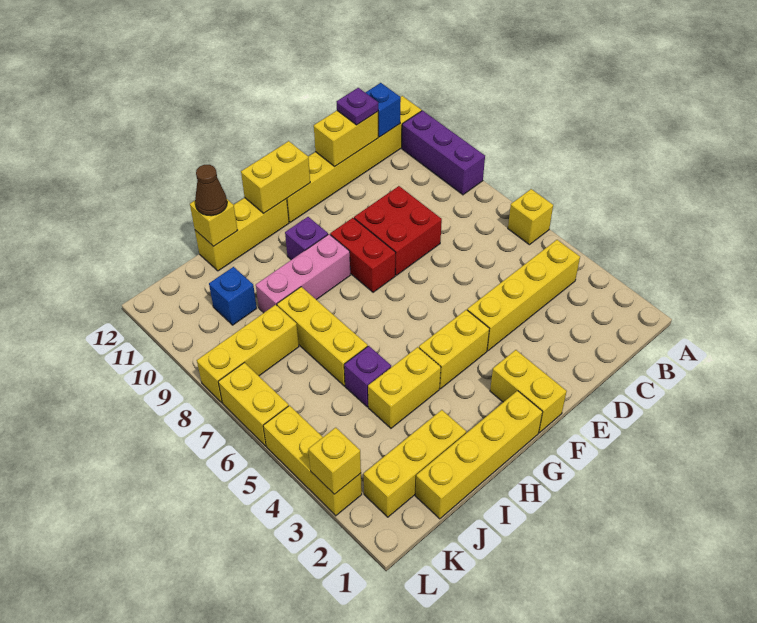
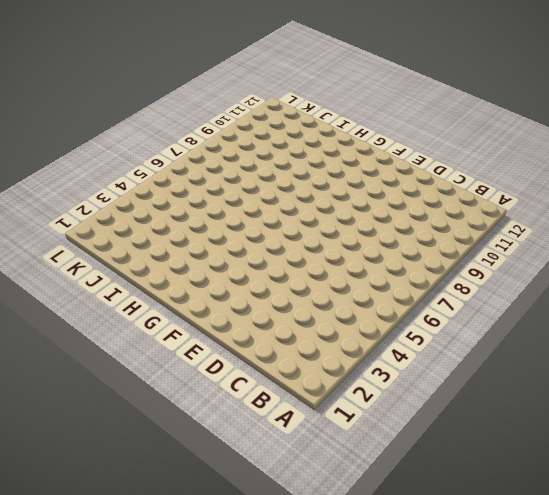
none -> yellow 1x1 brick [508,189,553,245]
none -> purple 1x3 brick [402,111,485,195]
none -> yellow 1x6 brick [287,96,422,222]

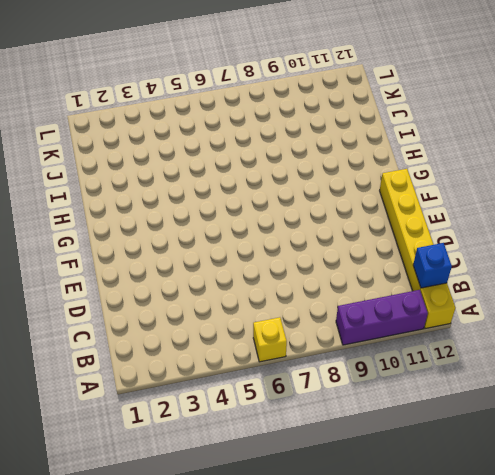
none -> yellow 1x4 brick [467,240,580,351]
none -> red 2x2 brick [354,186,442,275]
none -> yellow 1x2 brick [490,350,567,433]

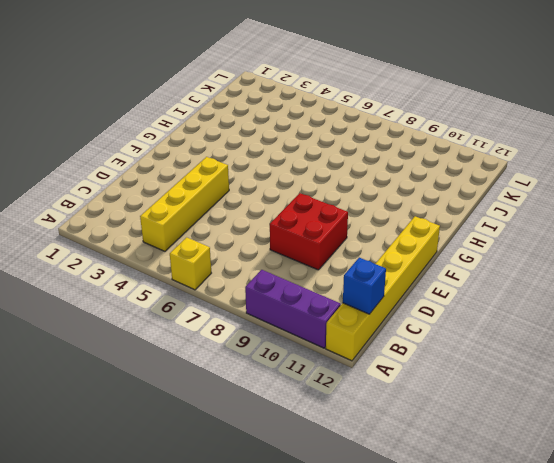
none -> yellow 1x2 brick [490,350,567,433]
none -> yellow 1x2 brick [419,310,489,389]
none -> red 1x2 brick [330,218,396,292]

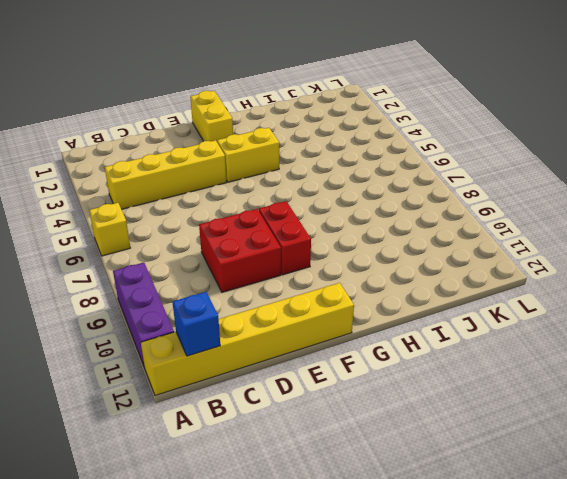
none -> yellow 1x4 brick [416,391,543,519]
none -> pink 1x3 brick [256,234,350,313]
none -> purple 1x1 brick [285,217,328,260]

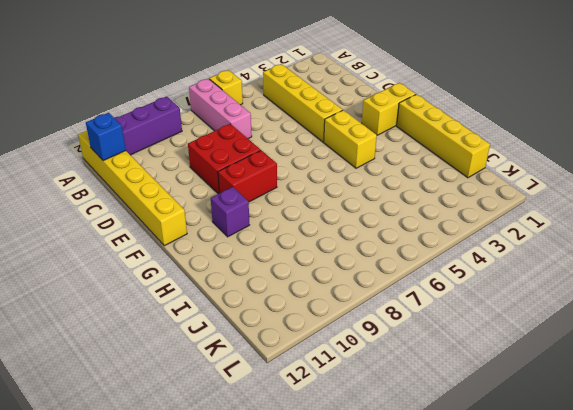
pink 1x3 brick [189,79,252,139] -> pink 1x3 brick moved to [256,234,350,313]
none -> yellow 1x3 brick [195,198,289,271]
none -> yellow 1x2 brick [368,347,441,428]
none -> yellow 1x3 brick [364,410,466,517]

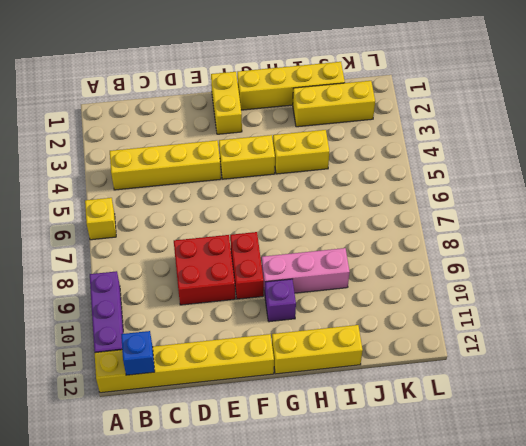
none -> purple 1x1 brick [344,346,391,407]
none -> yellow 1x3 brick [277,287,368,386]
none -> yellow 1x3 brick [197,305,299,403]

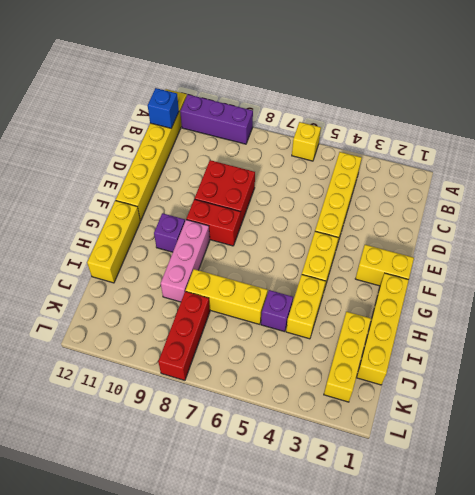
red 1x3 brick [158,291,210,380] -> yellow 1x3 brick [197,305,299,403]
none -> blue 1x1 brick [209,267,257,325]
none -> yellow 1x3 brick [263,406,362,516]
none -> yellow 1x2 brick [218,363,289,446]

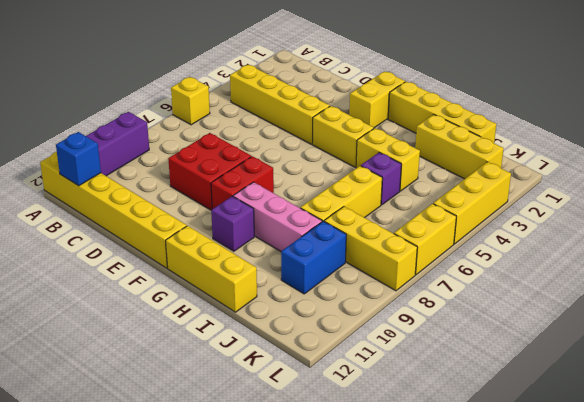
blue 1x2 brick [281,221,346,294] -> blue 1x1 brick [209,267,257,325]
none -> yellow 1x2 brick [314,111,378,167]
none -> yellow 1x2 brick [241,141,310,213]
none -> yellow 1x1 brick [190,199,238,246]

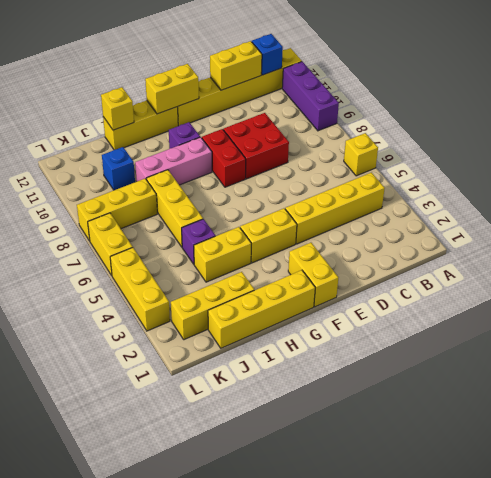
none -> yellow 1x1 brick [309,428,361,494]
none -> purple 1x1 plate [337,88,378,125]
none -> brown 1x1 cone [195,165,227,216]

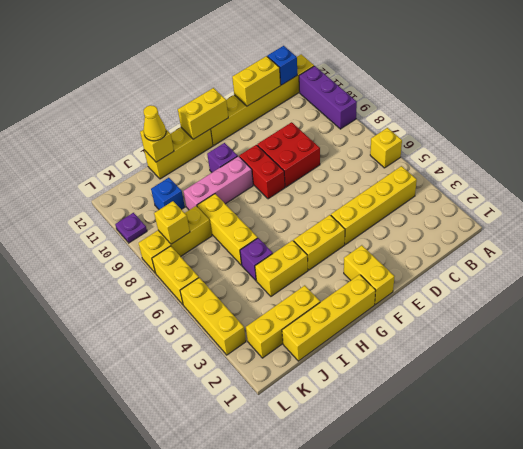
yellow 1x1 cone [143,105,166,141] -> brown 1x1 cone [195,165,227,216]
yellow 1x1 brick [154,201,190,244] -> yellow 1x1 brick moved to [309,428,361,494]
purple 1x1 plate [115,213,147,243] -> purple 1x1 plate moved to [337,88,378,125]

